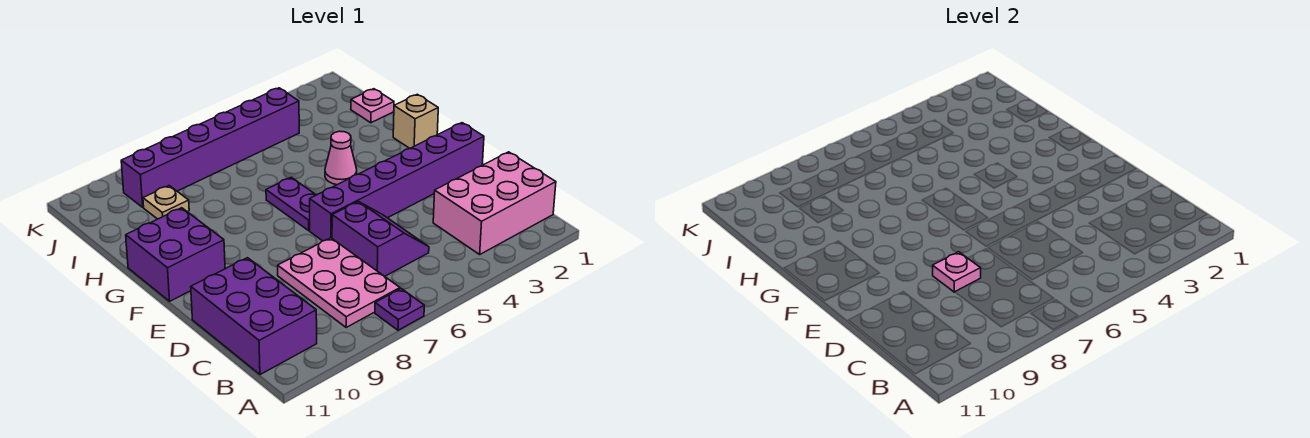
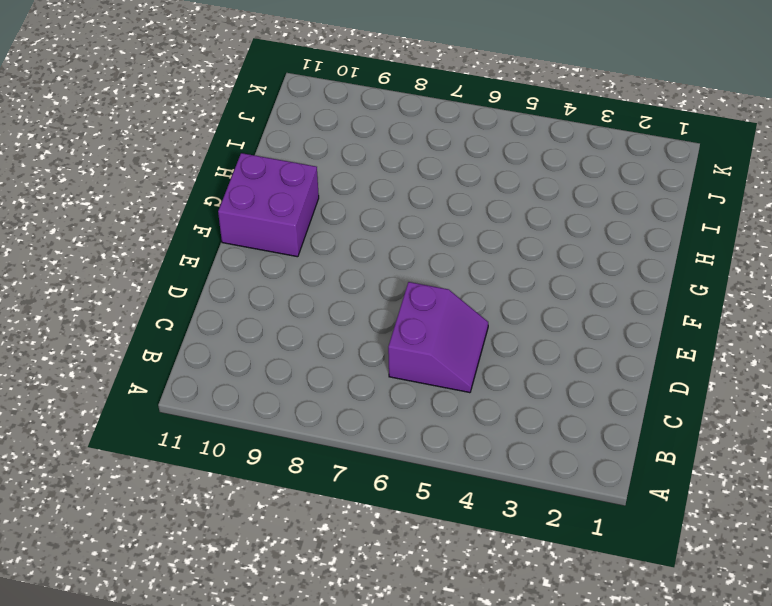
none -> purple 1x1 plate [375,289,424,330]
none -> pink 2x3 brick [433,152,556,254]
none -> pink 2x3 plate [278,238,400,328]

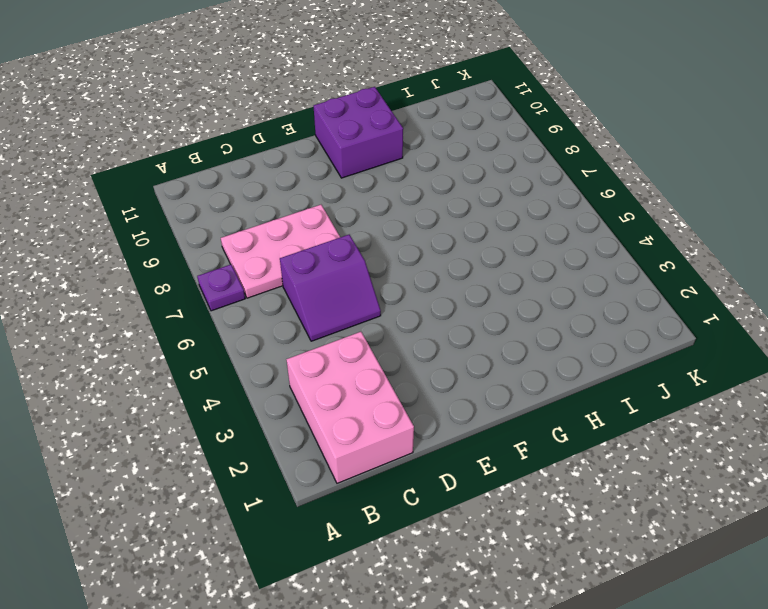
none -> purple 2x3 brick [191,258,317,375]
none -> purple 1x6 brick [310,123,484,241]
none -> purple 1x2 plate [266,177,316,230]

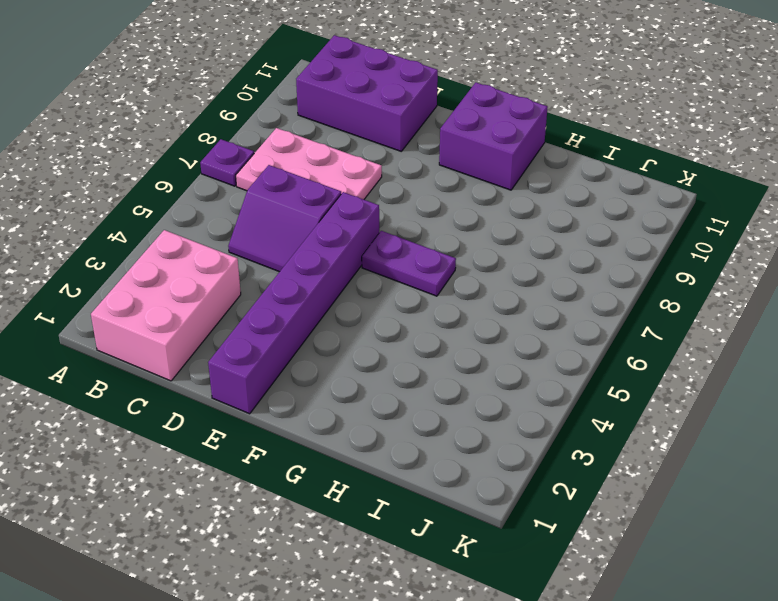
none -> tan 1x1 brick [393,94,438,148]
none -> pink 1x1 cone [325,131,357,185]
none -> pink 1x1 plate [351,89,394,123]

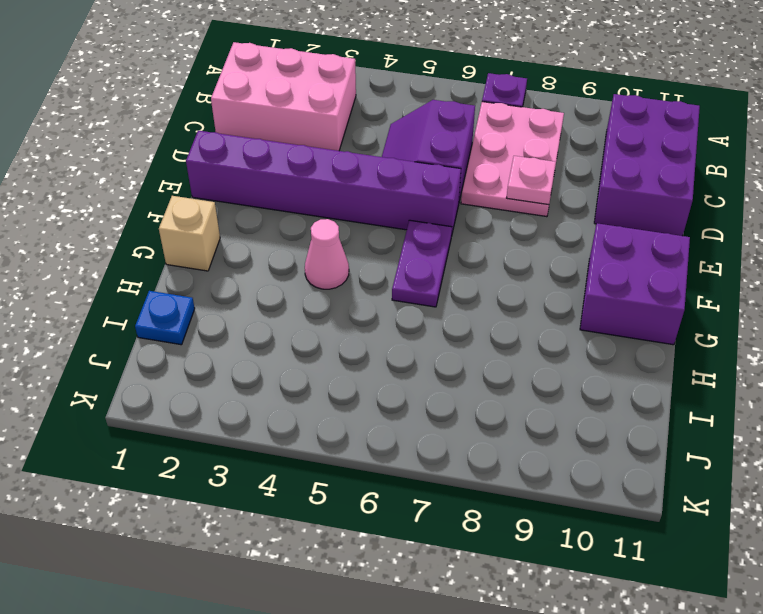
blue 1x1 plate [135,291,195,345] -> pink 1x1 plate [351,89,394,123]
none -> tan 1x1 plate [143,186,189,219]
none -> purple 1x6 brick [121,88,299,207]

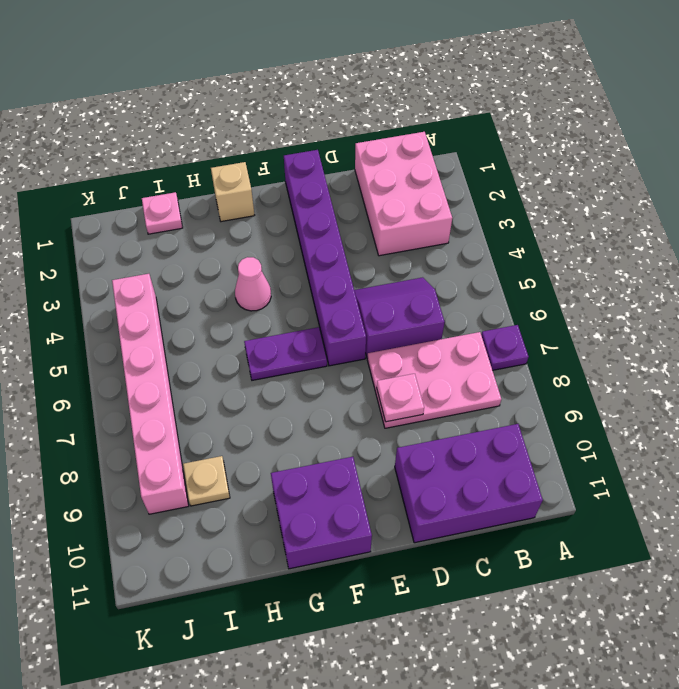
pink 1x6 brick [112,274,189,514] -> purple 1x6 brick [121,88,299,207]

